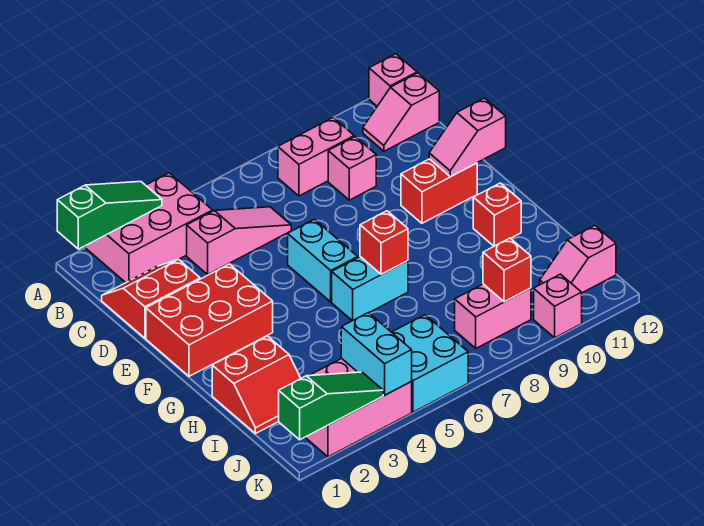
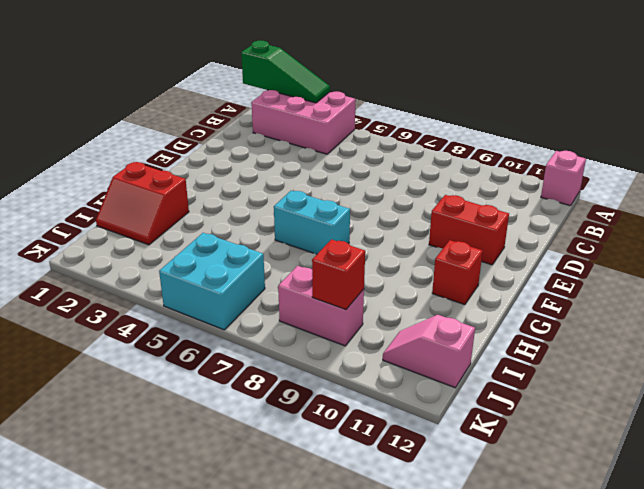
none -> pink 1x2 brick [278,118,354,196]
none -> pink 1x2 slope [363,73,439,151]
none -> red 2x2 slope [102,259,200,338]

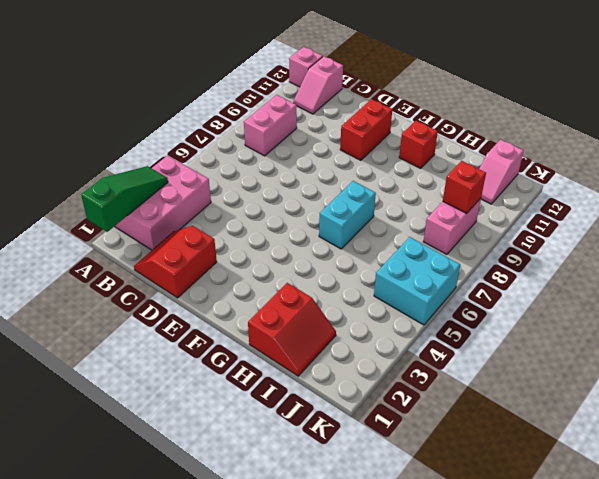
none -> pink 1x3 slope [187,207,291,274]
none -> pink 1x1 brick [328,137,376,200]
none -> red 2x3 brick [146,264,273,376]

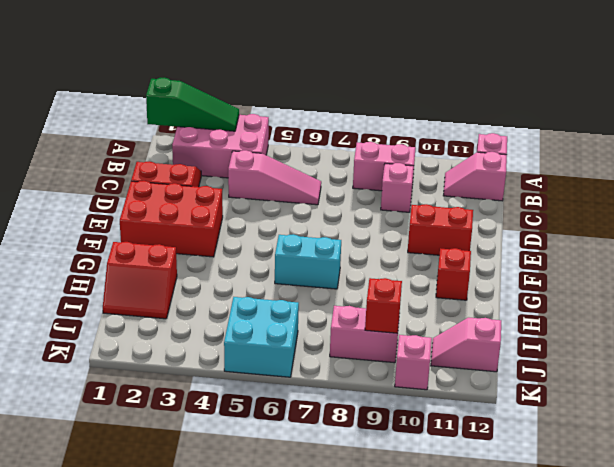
none -> cyan 1x2 brick [288,219,358,302]
none -> pink 2x3 brick [305,358,412,457]
none -> pink 1x2 slope [429,98,506,177]

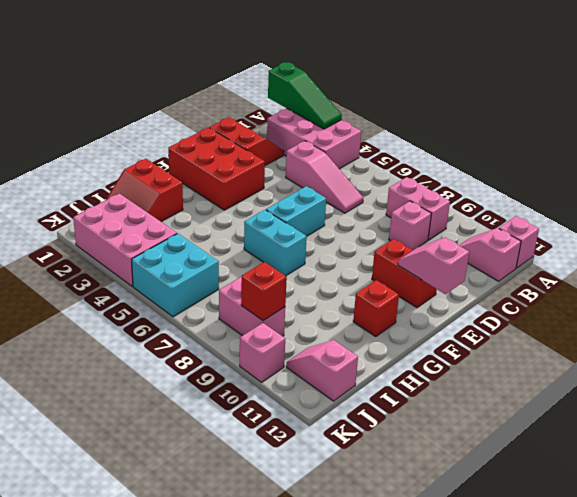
none -> red 1x1 brick [360,211,408,274]
none -> cyan 1x2 brick [341,313,412,395]
none -> green 1x3 slope [279,372,383,440]

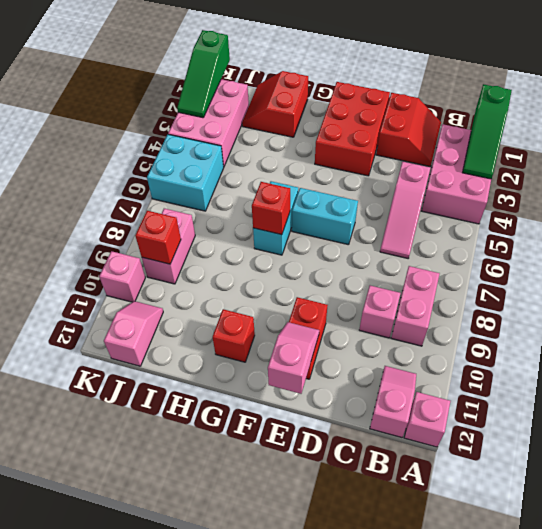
none -> cyan 1x2 brick [341,313,412,395]

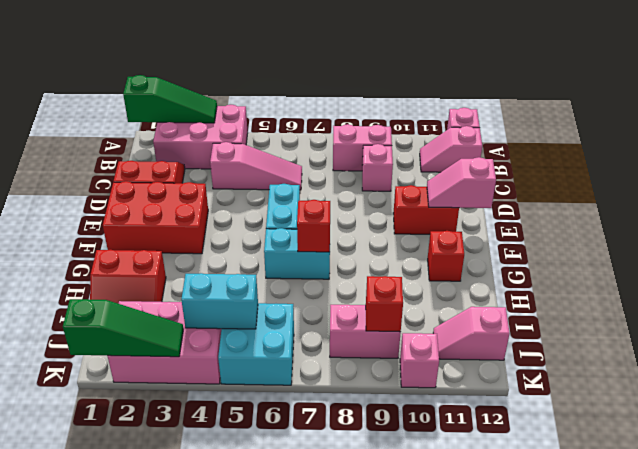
cyan 1x2 brick [181,273,258,329] -> cyan 1x2 brick turned to [341,313,412,395]

